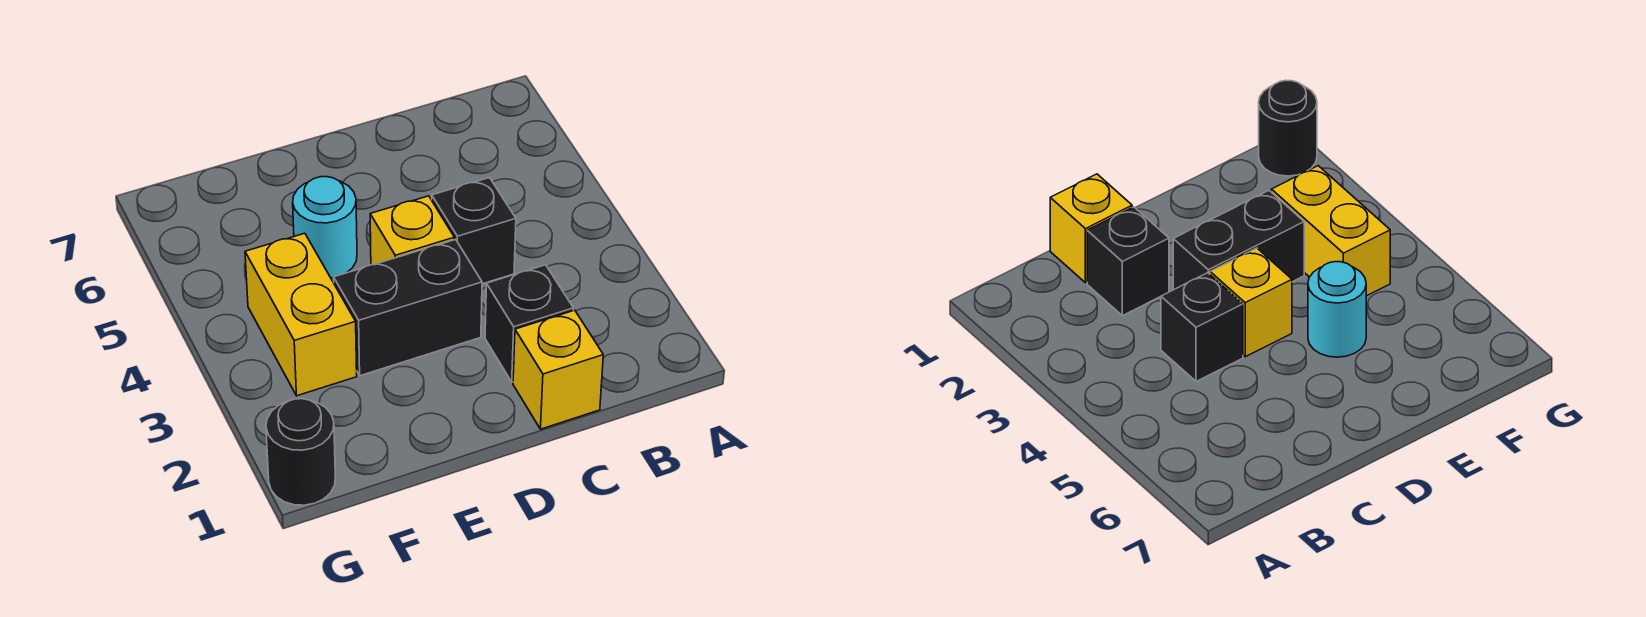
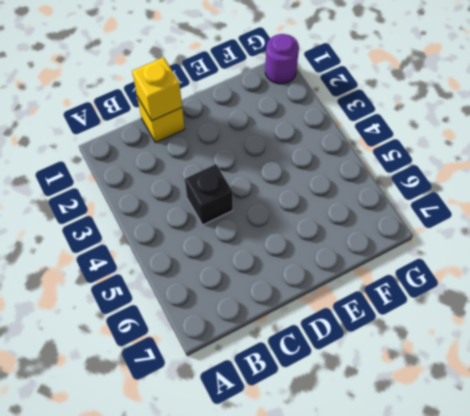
yellow 1x1 brick [132,57,182,121] -> yellow 1x1 brick moved to [370,196,454,265]
purple 1x1 round brick [265,34,299,84] -> black 1x1 round brick [266,399,335,505]
none -> black 1x1 brick [485,265,573,382]
none -> black 1x2 brick [334,239,482,376]

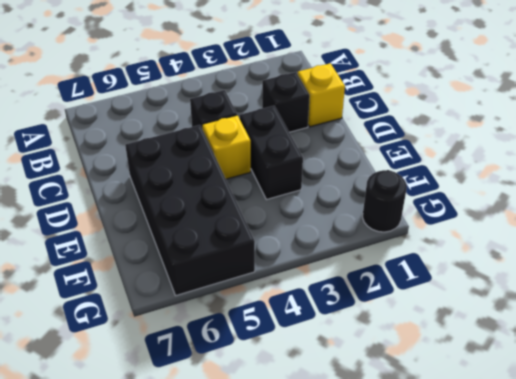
black 2x4 brick [125,125,255,295] -> cyan 1x1 round brick [293,177,357,278]
none -> yellow 1x2 brick [245,233,357,396]

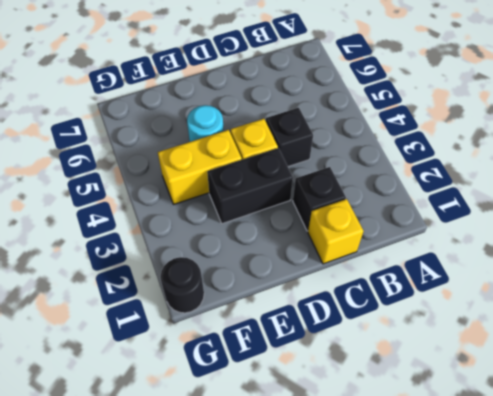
yellow 1x2 brick [158,130,242,204] -> yellow 1x2 brick turned to [245,233,357,396]

